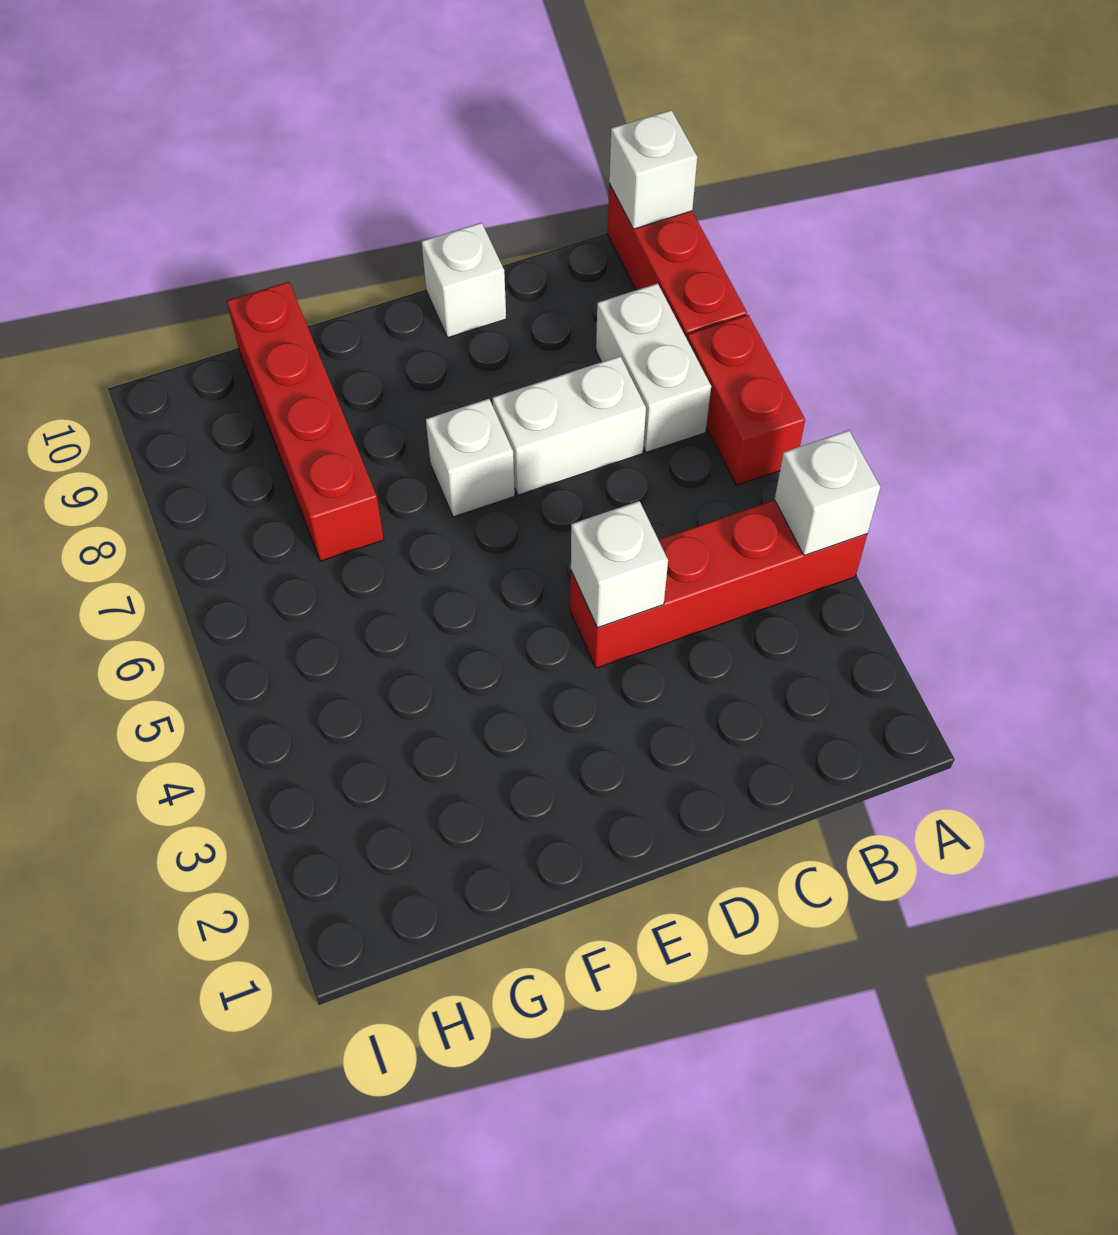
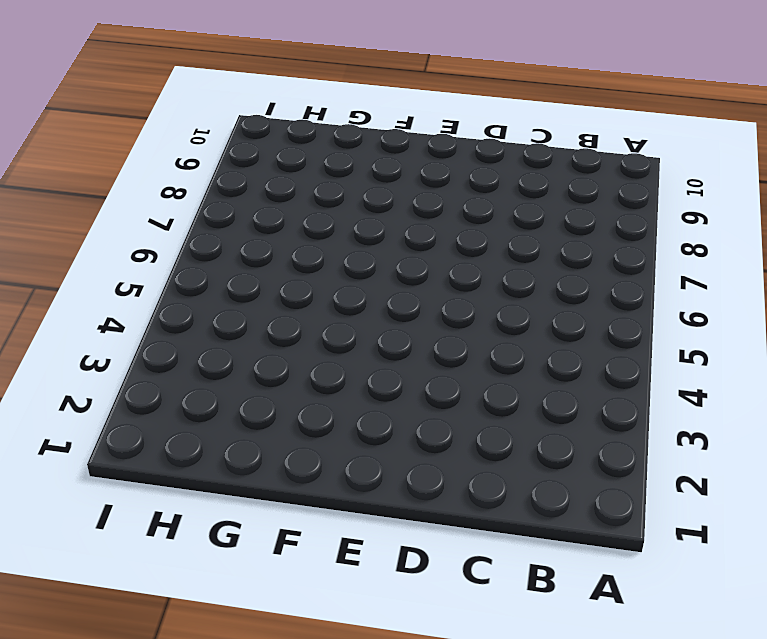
none -> red 1x4 brick [570,500,867,668]
none -> red 1x2 brick [687,315,805,485]

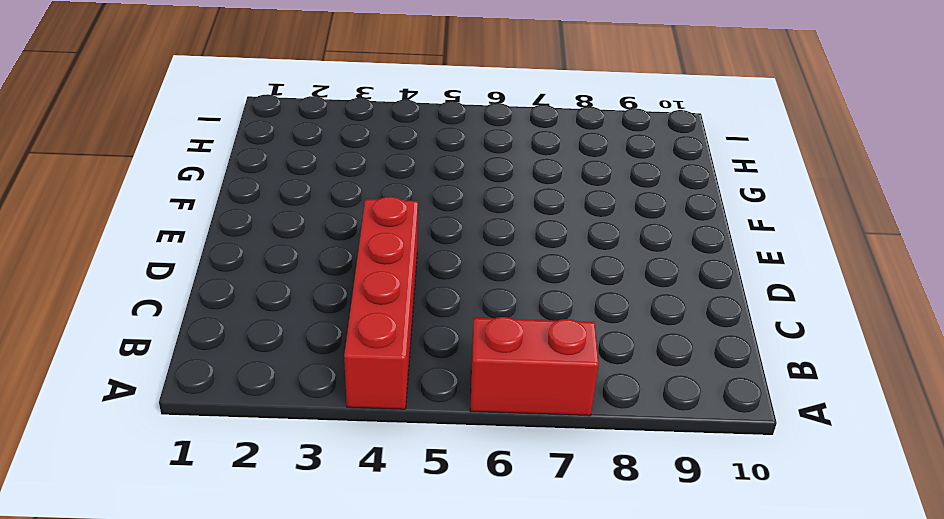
none -> red 1x3 brick [607,184,747,338]
none -> white 1x2 brick [596,283,711,452]

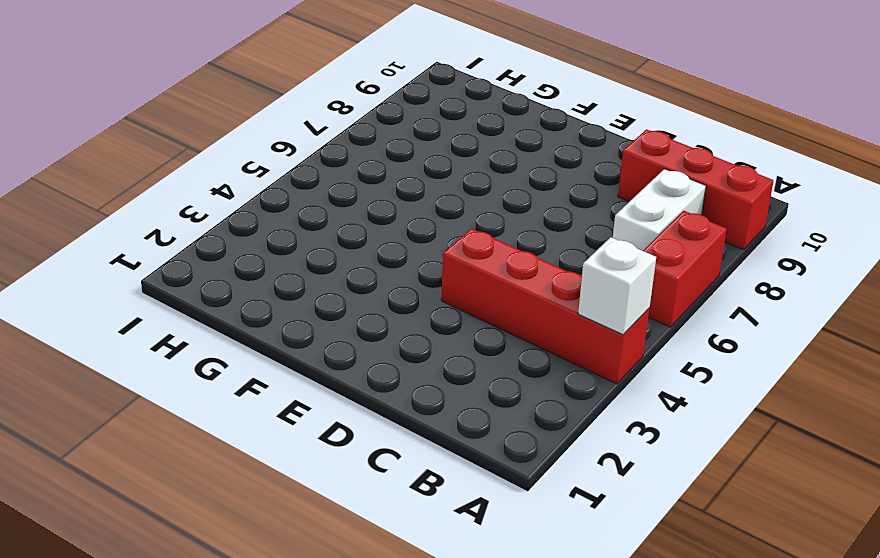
red 1x3 brick [618,129,774,250] -> red 1x3 brick turned to [607,184,747,338]
none -> white 1x2 brick [492,356,646,495]
none -> white 1x1 brick [421,223,506,338]

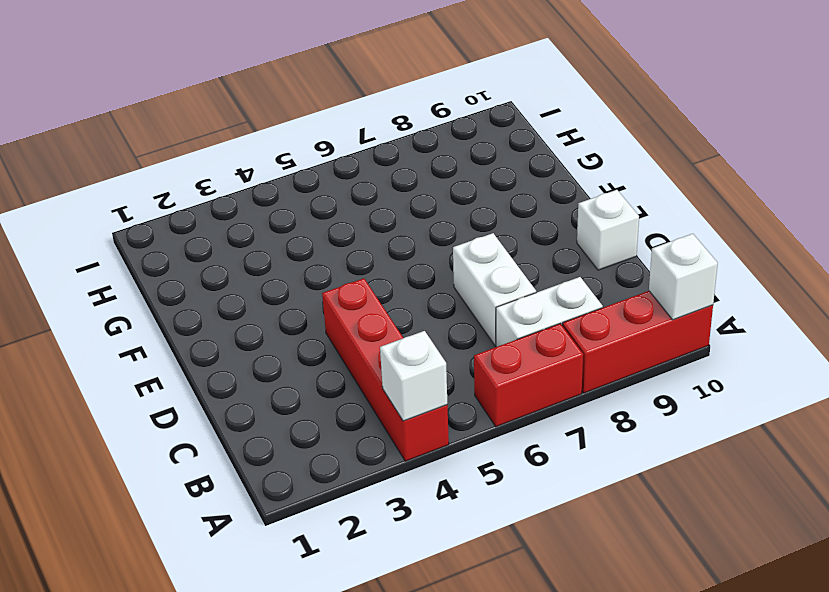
none -> white 1x1 brick [426,399,515,517]
none -> red 1x4 brick [227,282,384,561]

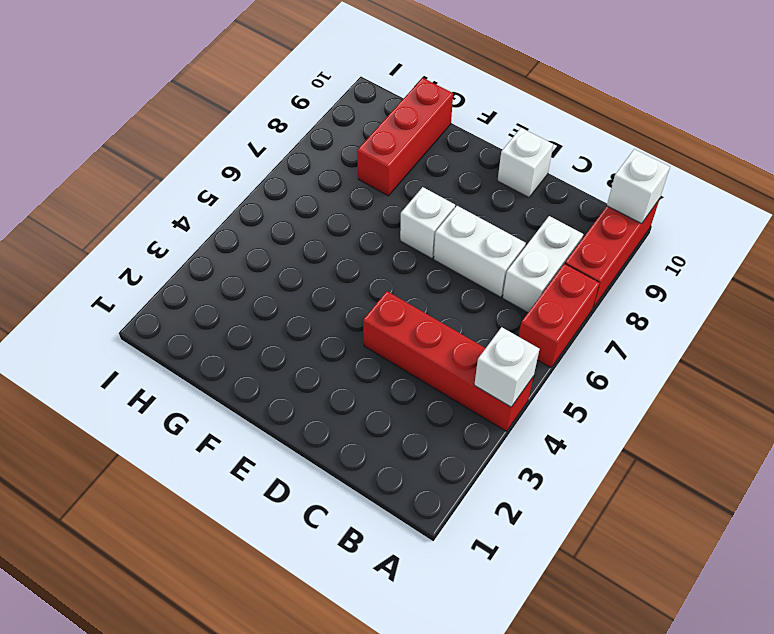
red 1x3 brick [357,78,453,196] -> red 1x4 brick [227,282,384,561]
none -> white 1x1 brick [571,501,668,628]

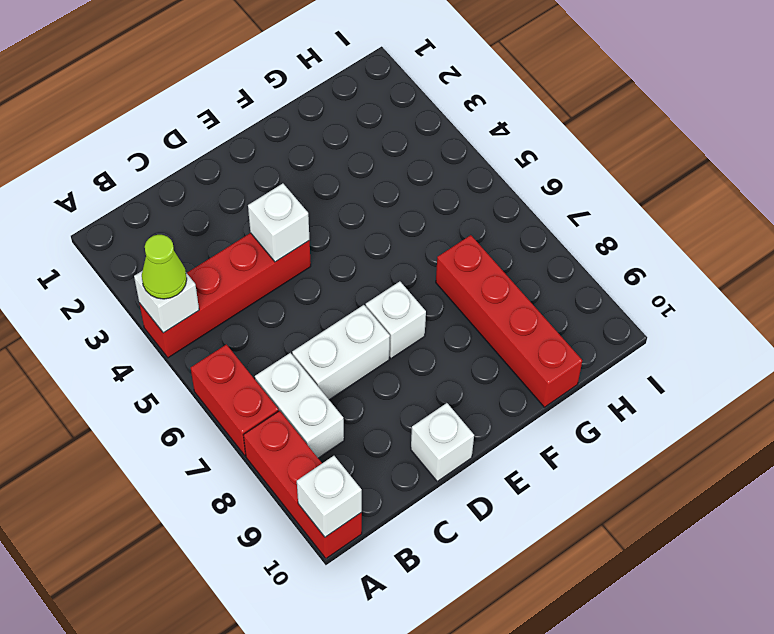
lime 1x1 cone [142,235,187,299] -> none

